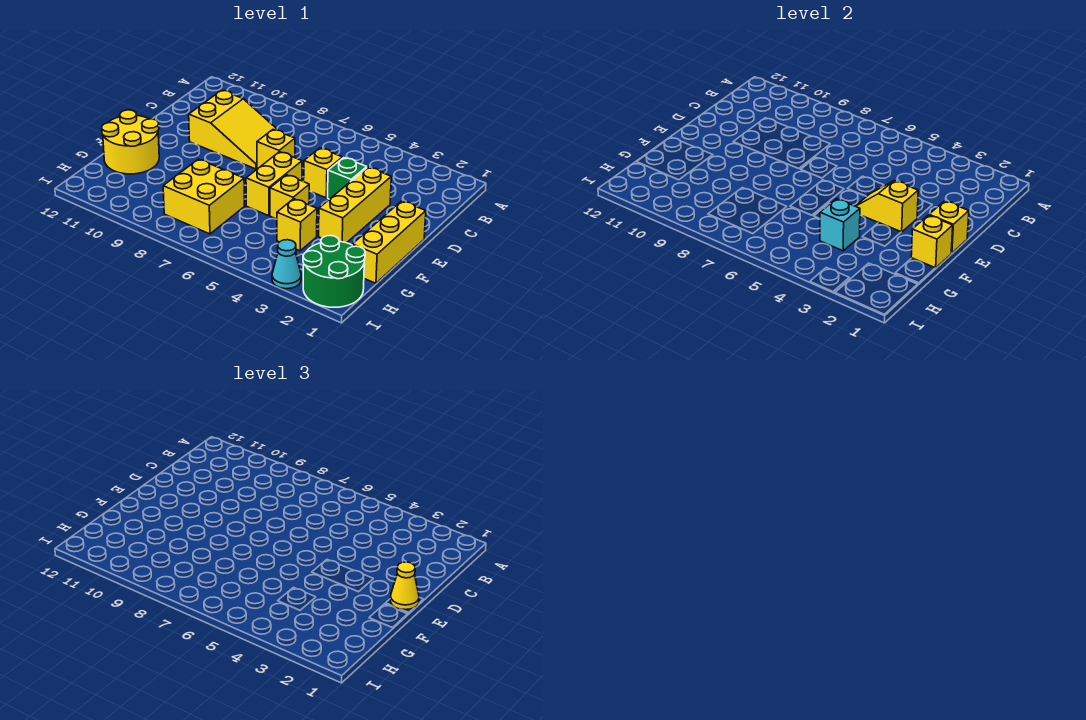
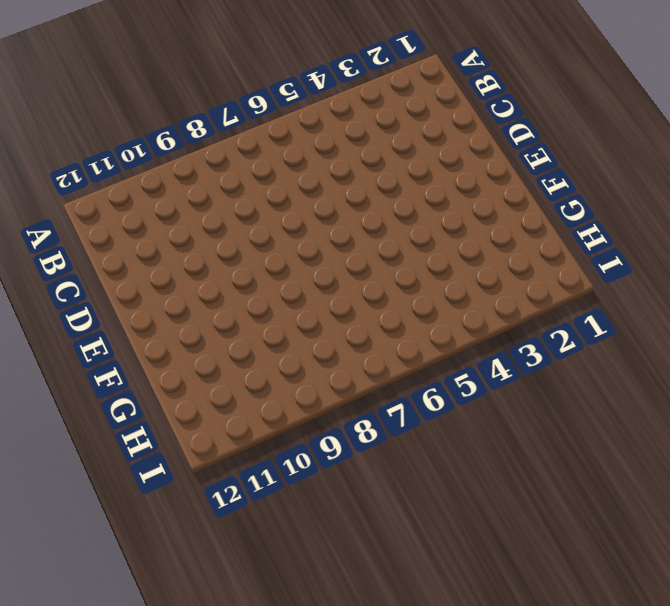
none -> yellow 2x3 slope [189,90,278,169]
none -> yellow 1x3 brick [319,167,391,243]
none -> green 1x1 brick [328,158,367,199]

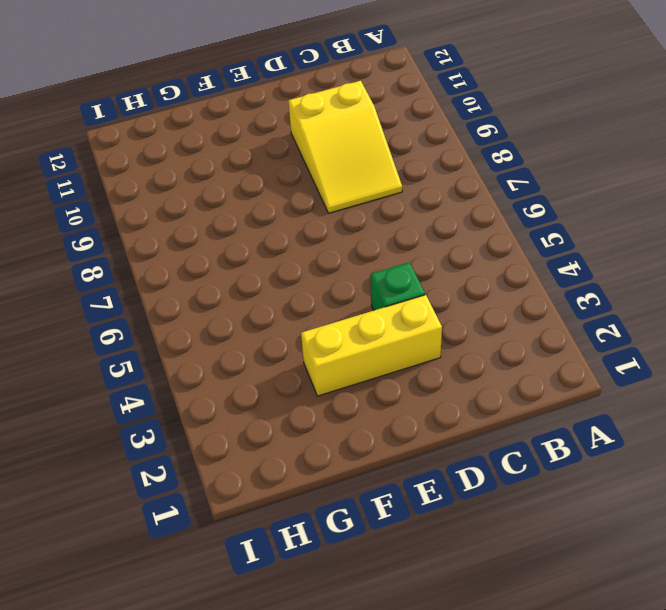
none -> yellow 1x1 brick [304,148,343,198]
none -> yellow 1x1 brick [257,130,295,169]
none -> yellow 1x3 brick [352,201,426,283]

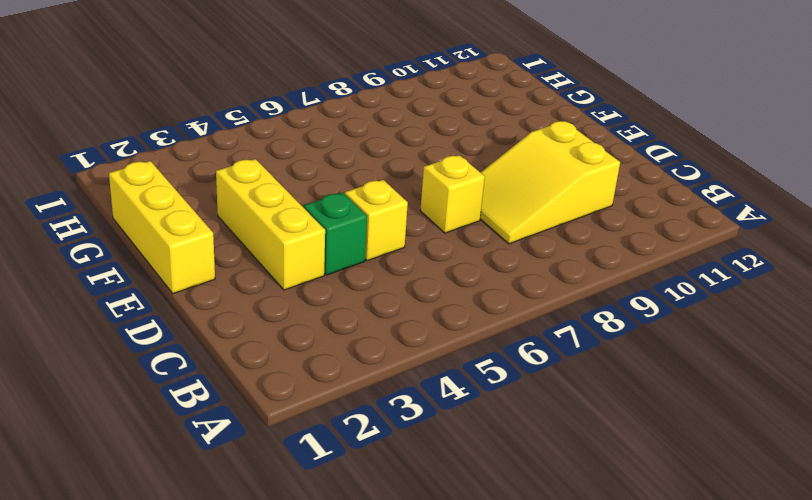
none -> yellow 1x2 brick [246,152,302,216]
none -> yellow 1x1 brick [270,175,309,219]
none -> yellow 2x2 round brick [102,110,159,174]

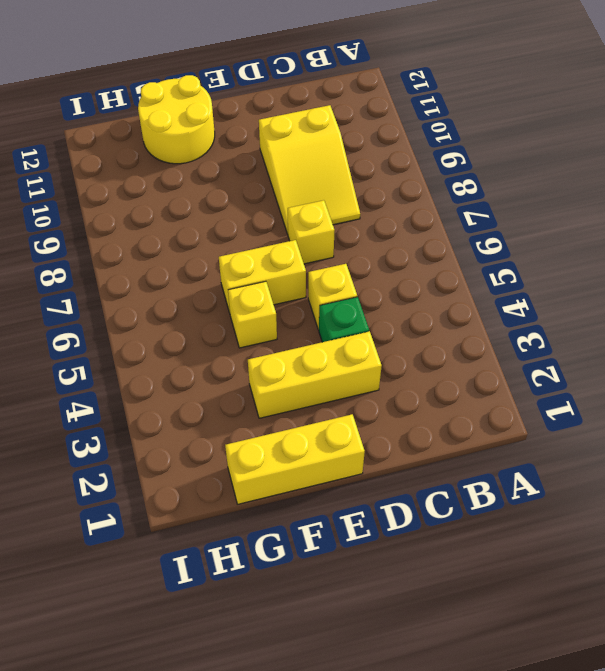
none -> yellow 1x1 brick [277,199,317,251]
none -> yellow 2x2 brick [163,159,244,234]
none -> green 2x2 round brick [303,235,365,307]

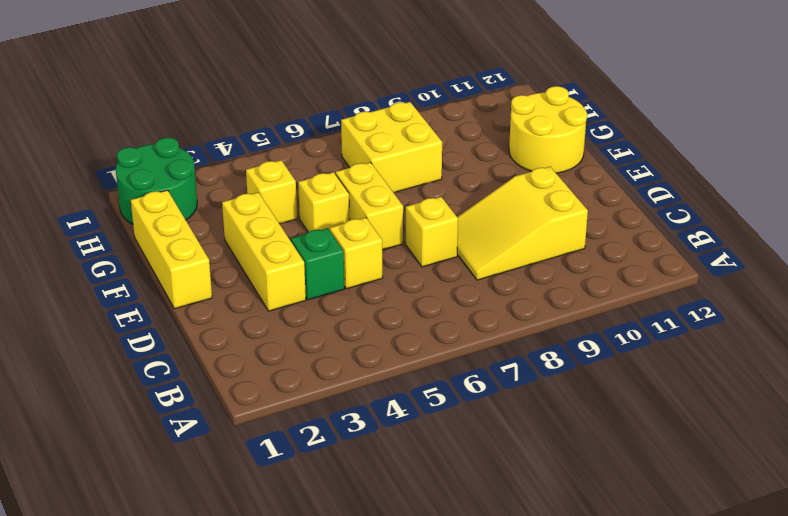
none -> cyan 1x1 cone [272,240,301,289]
none -> yellow 1x1 brick [929,201,969,253]
none -> yellow 1x2 slope [856,181,918,232]

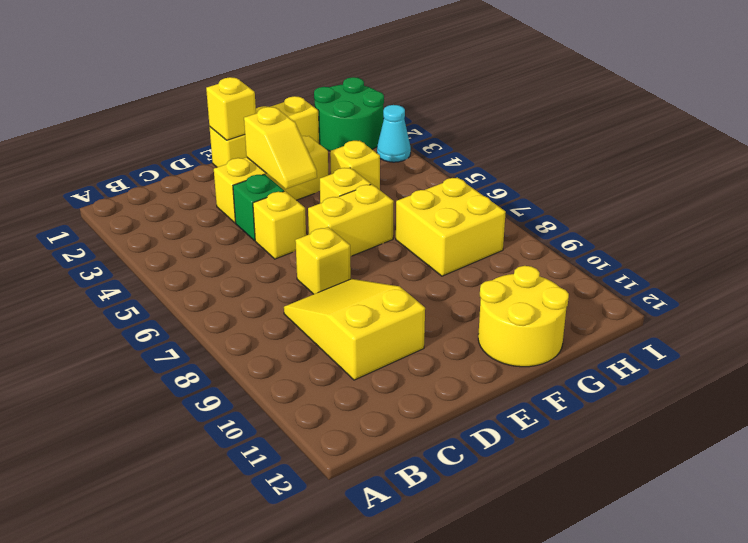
none -> yellow 1x1 brick [911,215,953,268]
none -> cyan 1x1 brick [820,199,860,251]
none -> yellow 1x1 cone [390,562,419,610]

